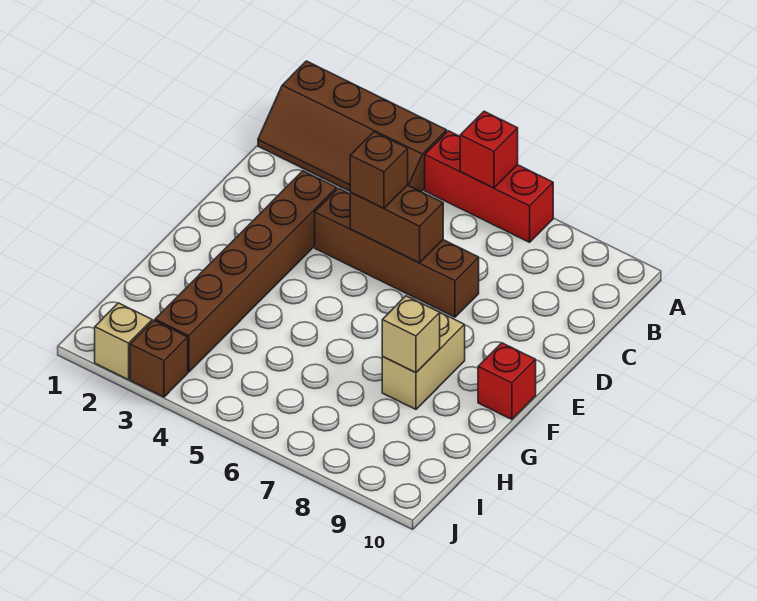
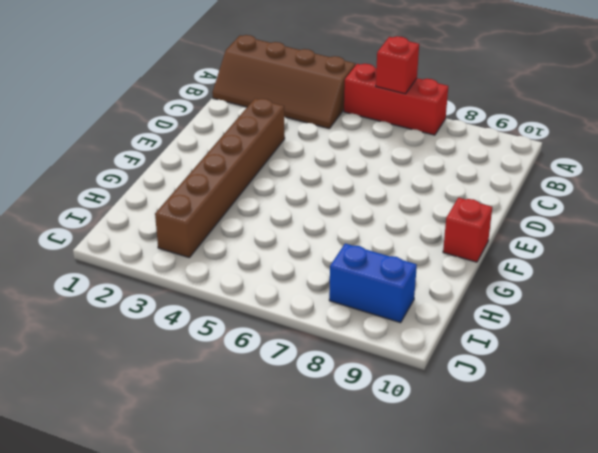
blue 1x2 brick [329,244,417,323] -> none
none -> brown 1x4 brick [315,188,479,317]
none -> tan 1x2 brick [382,313,465,409]
none -> tan 1x1 brick [95,303,152,380]

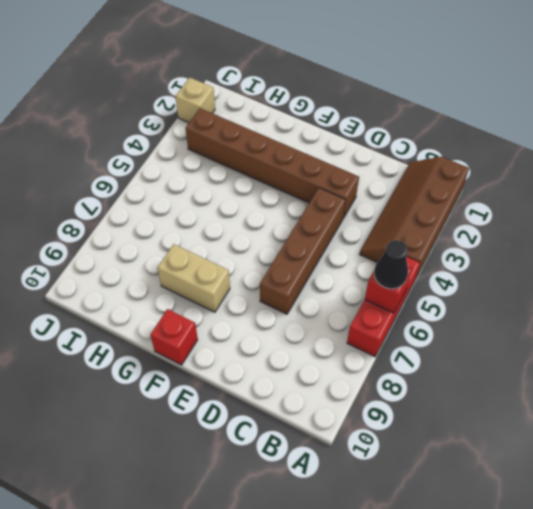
black 1x1 cone [374,240,408,289] -> none
none -> brown 1x1 brick [130,321,188,397]
none -> brown 1x2 brick [350,185,443,263]
none -> tan 1x1 brick [382,296,440,373]

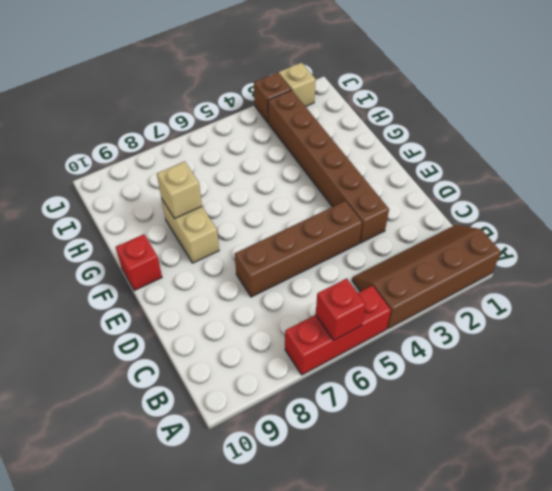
none -> brown 1x2 brick [350,185,443,263]
none -> brown 1x1 brick [350,132,408,208]

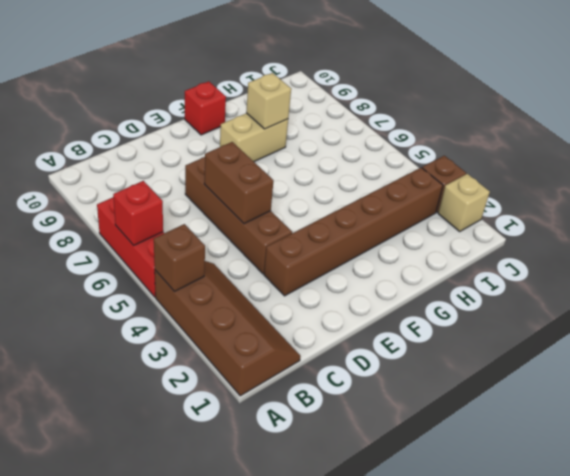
brown 1x1 brick [154,224,205,291] -> brown 1x1 brick moved to [350,132,408,208]

